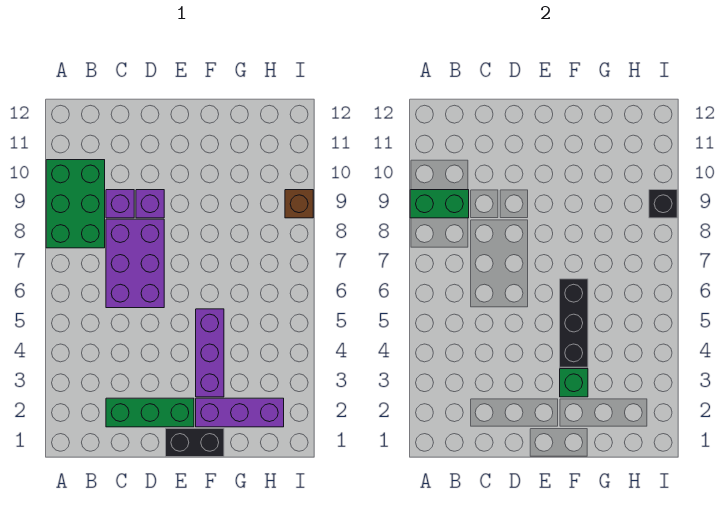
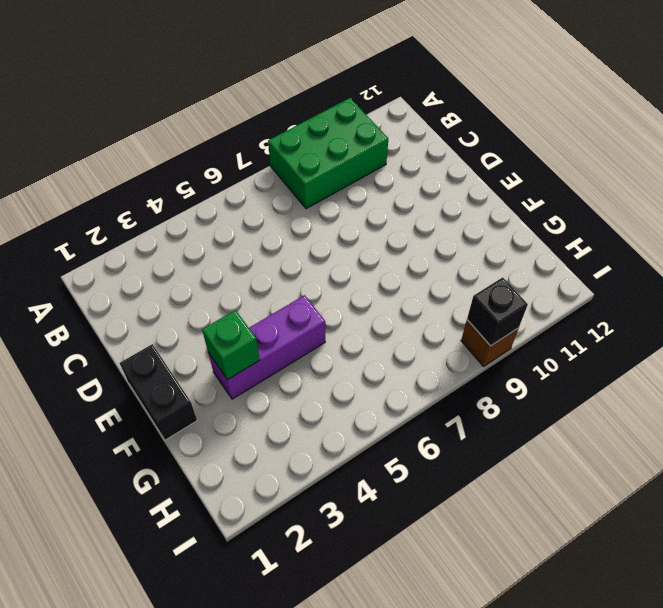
none -> green 1x3 brick [106,398,194,427]
none -> purple 2x3 brick [106,219,164,308]
none -> purple 1x1 brick [106,190,134,218]

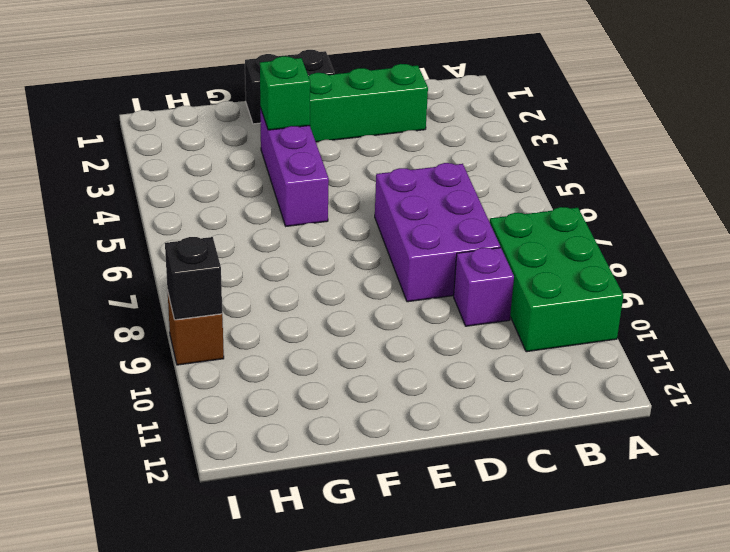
none -> purple 1x1 brick [136,190,164,218]
none -> purple 1x3 brick [196,398,284,427]
none -> green 1x2 brick [410,190,469,218]

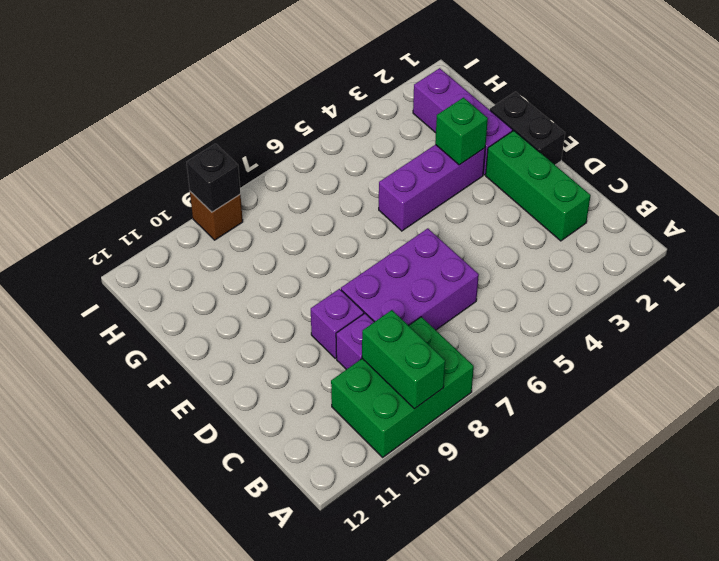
none -> black 1x3 brick [560,279,588,367]

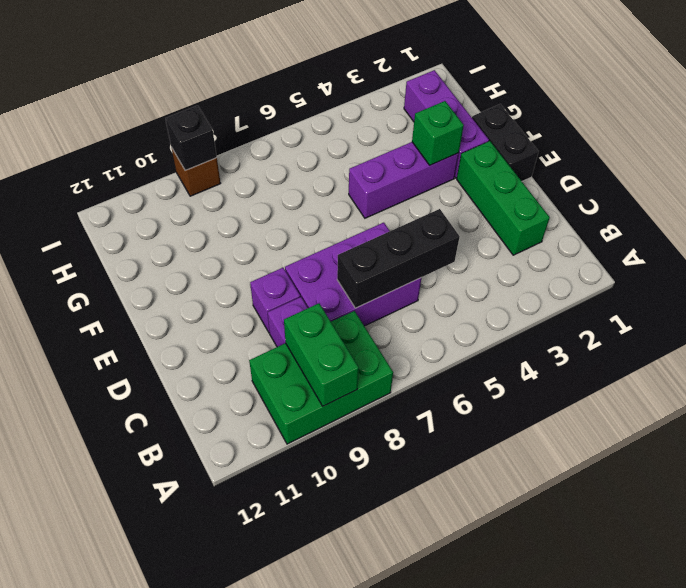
black 1x3 brick [337,209,460,308] -> black 1x3 brick moved to [560,279,588,367]

